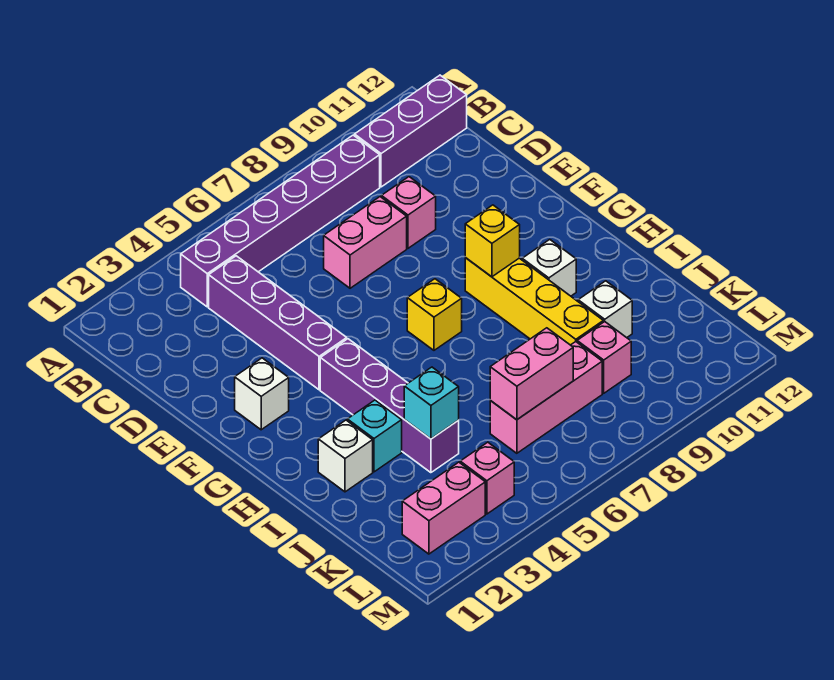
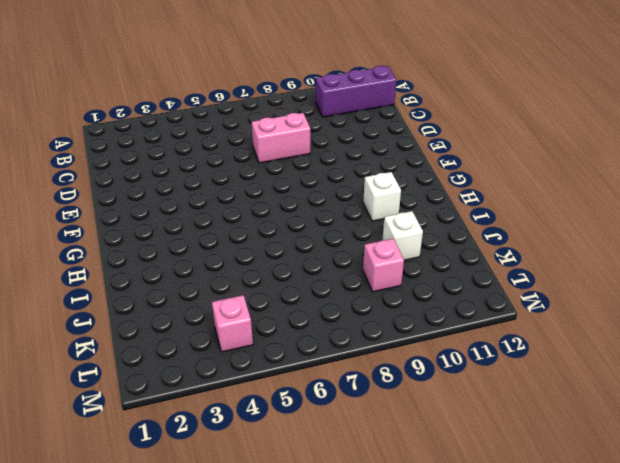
none -> purple 1x6 brick [181,135,380,307]
none -> purple 1x4 brick [209,256,347,390]
none -> pink 1x1 brick [381,177,436,248]

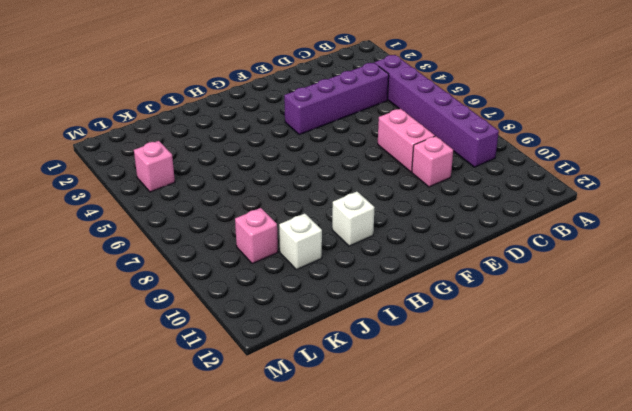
none -> purple 1x3 brick [355,75,467,187]
none -> white 1x1 brick [235,358,289,430]
none -> purple 1x4 brick [320,339,459,473]

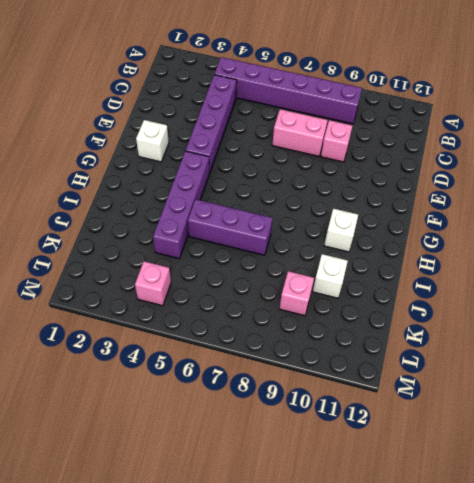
purple 1x3 brick [188,199,273,255] -> purple 1x3 brick moved to [355,75,467,187]
none -> yellow 1x1 brick [407,279,462,350]
none -> yellow 1x4 brick [465,258,603,345]
none -> white 1x1 brick [318,420,373,492]

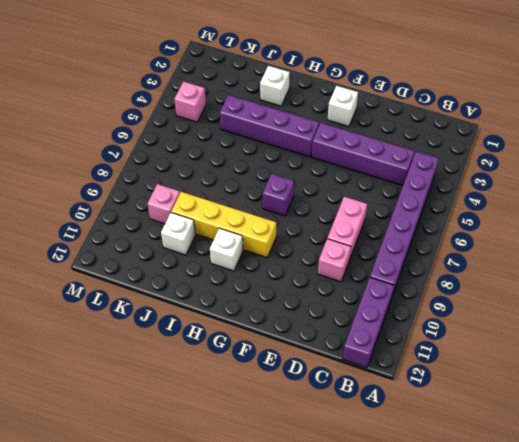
purple 1x1 brick [263,174,294,216] -> yellow 1x1 brick [407,279,462,350]
none -> cyan 1x1 brick [347,400,402,472]
none -> pink 1x3 brick [490,342,602,453]
none -> pink 1x2 brick [402,462,485,554]

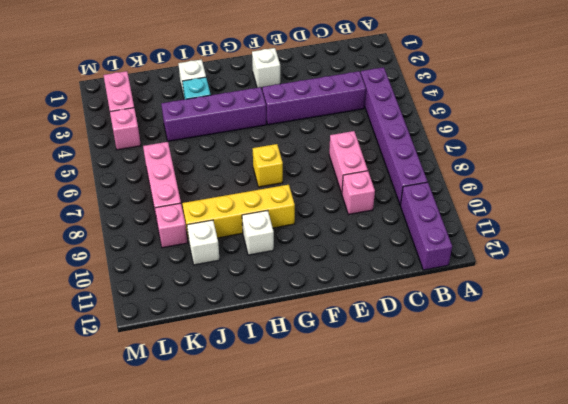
none -> yellow 1x1 brick [465,205,520,277]
none -> cyan 1x1 brick [404,367,459,439]
none -> pink 1x2 brick [490,328,573,420]

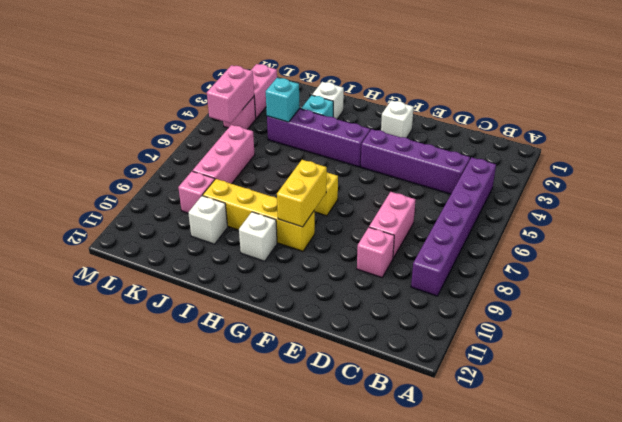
yellow 1x2 brick [277,160,327,227] -> yellow 1x1 brick [465,205,520,277]
pink 1x2 brick [207,65,254,123] -> pink 1x2 brick moved to [490,328,573,420]
none -> purple 1x3 brick [355,75,467,187]

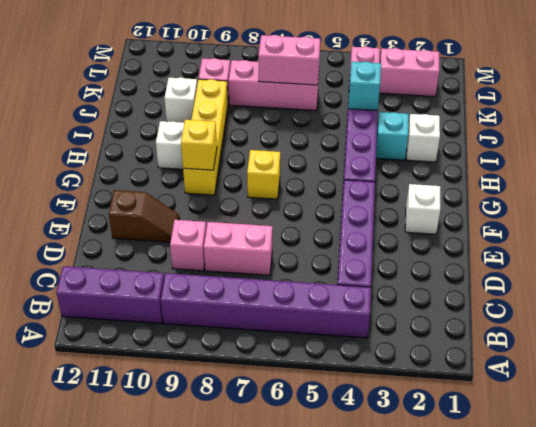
brown 1x2 slope [109,190,179,242] -> none

